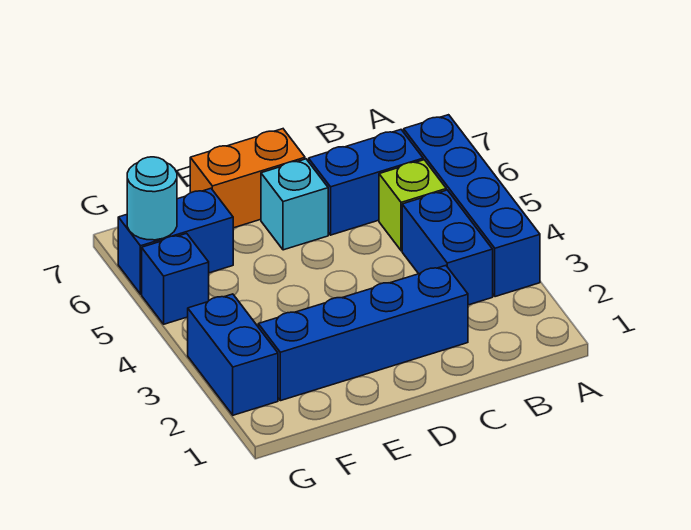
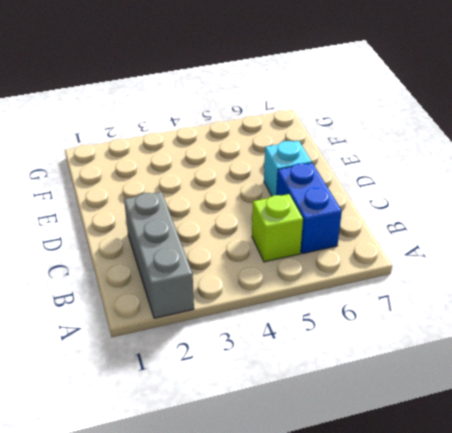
grey 1x3 brick [124,192,194,318] -> blue 1x4 brick [258,266,468,401]
none -> blue 1x4 brick [404,115,540,297]
none -> blue 1x2 brick [402,190,493,305]

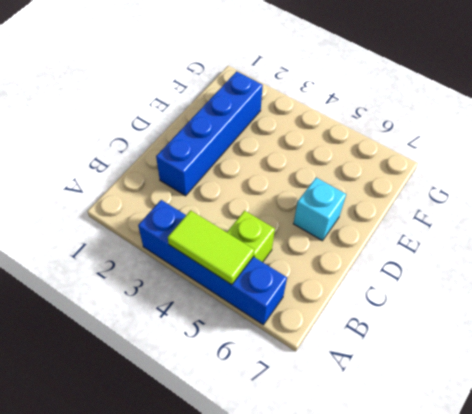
lime 1x2 tile [168,210,254,285] -> none
none -> blue 1x2 brick [402,190,493,305]
none -> blue 1x2 brick [309,130,423,235]

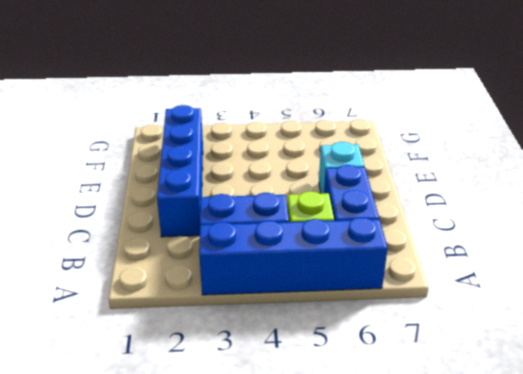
none -> orange 1x2 brick [190,129,305,228]
none -> blue 1x2 brick [118,188,233,294]

